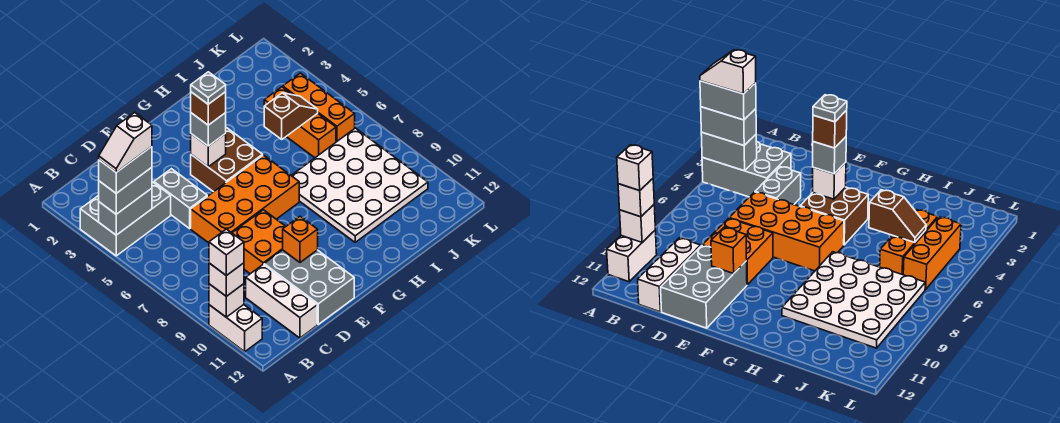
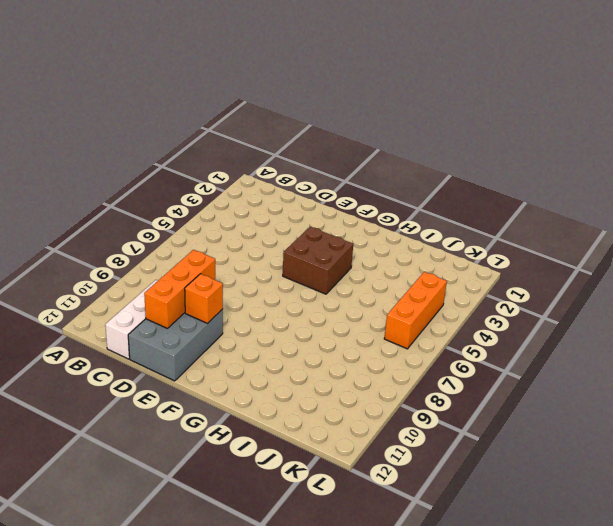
orange 1x3 brick [144,250,215,328] -> orange 1x3 brick moved to [264,87,336,158]
none -> grey 2x3 brick [80,182,171,256]
none -> white 1x2 brick [209,305,262,352]
none -> grey 1x2 brick [154,169,207,229]

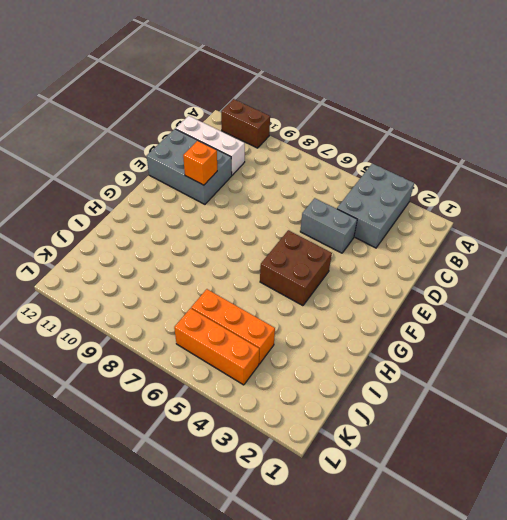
brown 1x2 brick [221,99,270,148] -> white 1x2 brick [209,305,262,352]
none -> orange 2x4 brick [191,155,299,243]
none -> orange 2x2 brick [232,210,286,274]
none -> white 4x4 plate [291,128,428,242]

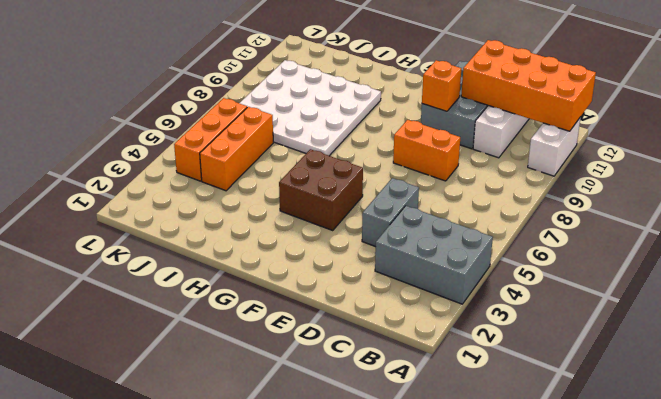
orange 2x4 brick [461,40,596,131] -> orange 2x4 brick moved to [191,155,299,243]
orange 1x2 brick [393,120,460,181] -> orange 2x2 brick [232,210,286,274]
none -> grey 1x2 brick [99,188,152,235]
none -> white 1x1 brick [209,284,244,317]
none -> white 1x1 brick [191,134,226,167]

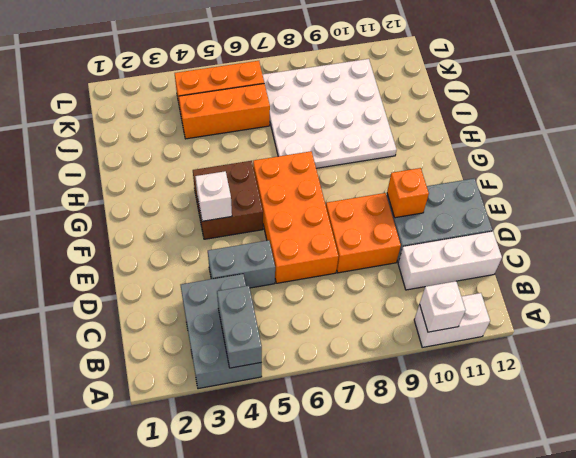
none -> brown 1x2 slope [264,93,318,139]
none -> grey 1x2 brick [99,168,152,214]
none -> white 1x1 brick [209,263,244,296]

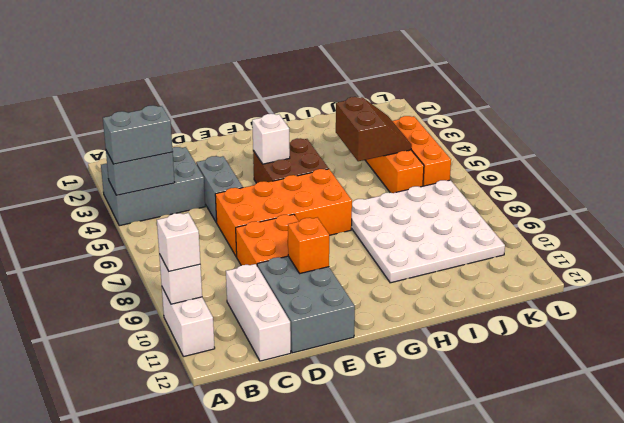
brown 2x2 slope [336,97,412,161] -> brown 1x2 slope [264,93,318,139]
none -> grey 1x1 brick [191,113,226,146]
none -> grey 1x2 brick [99,147,152,193]
none -> white 1x1 brick [209,229,244,276]

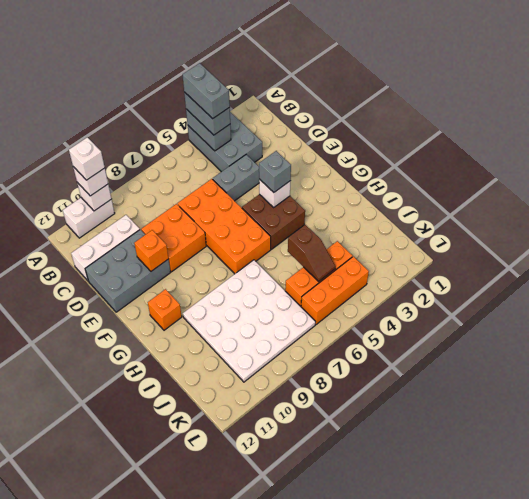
orange 1x1 brick [148,289,182,330] -> none
none -> brown 1x1 brick [191,92,226,125]
none -> white 1x2 slope [99,113,152,173]
none -> grey 1x1 plate [191,72,226,104]

